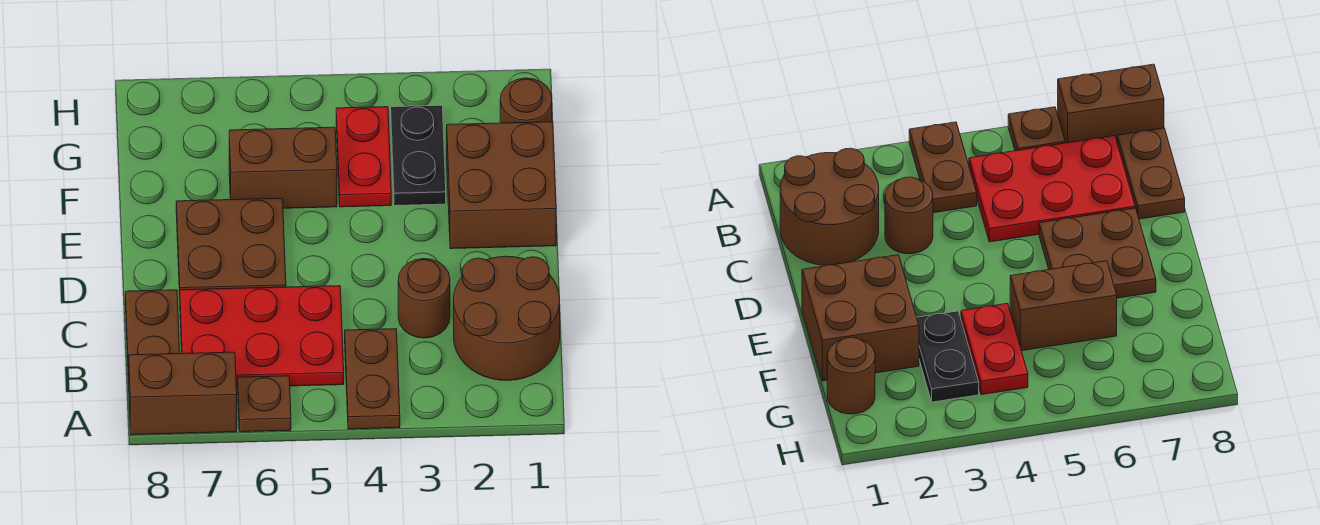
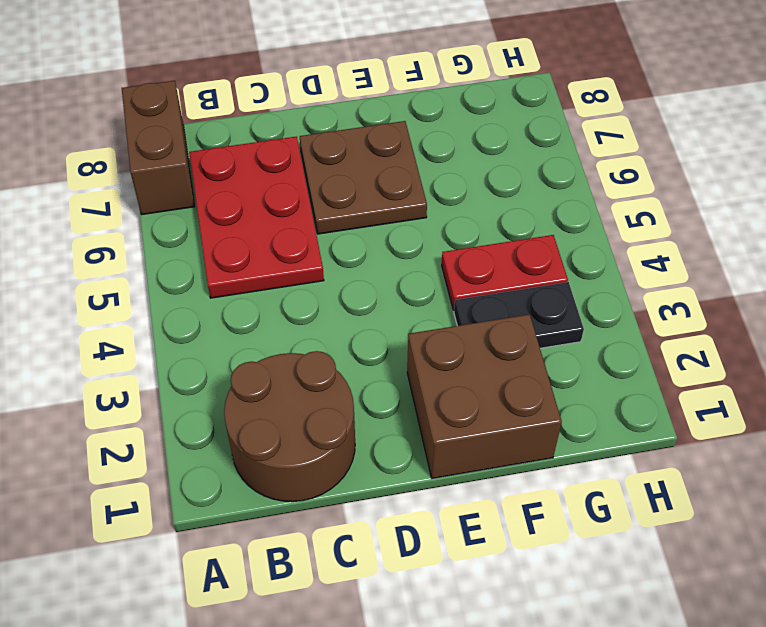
none -> brown 1x2 plate [345,329,400,429]
none -> brown 1x1 plate [238,376,291,432]
none -> brown 1x2 plate [125,290,180,383]

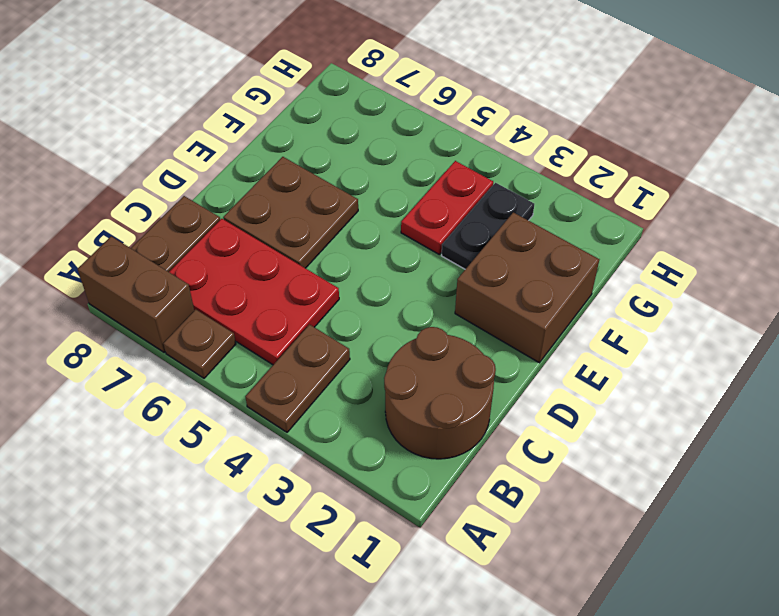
none -> brown 1x1 round brick [398,259,450,338]
none -> brown 1x2 brick [229,127,337,208]
none -> brown 1x1 round brick [500,78,552,123]

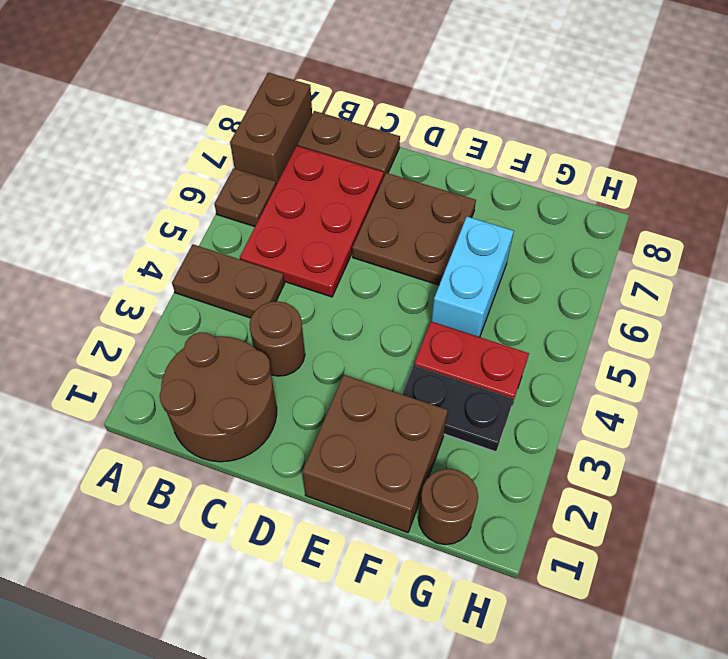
cyan 1x2 brick [431,217,514,337] -> brown 1x2 brick [229,127,337,208]

